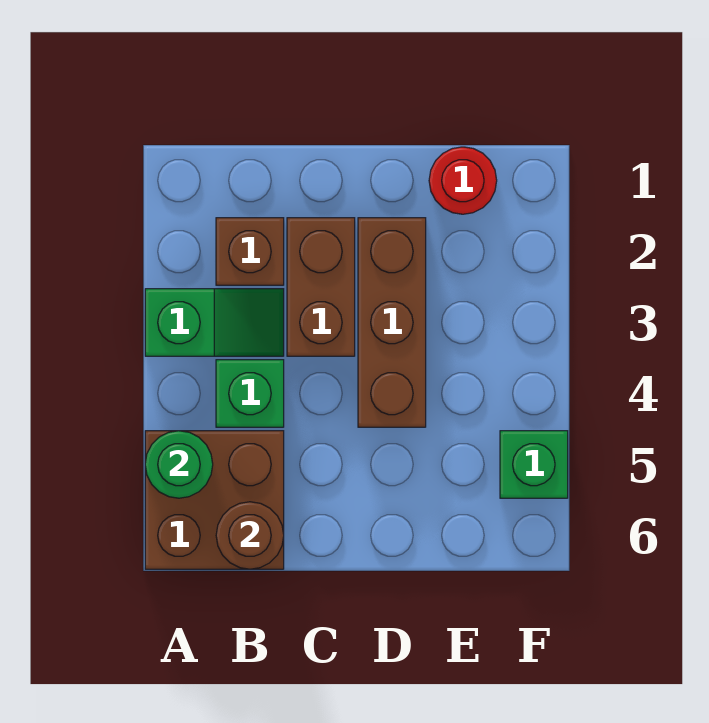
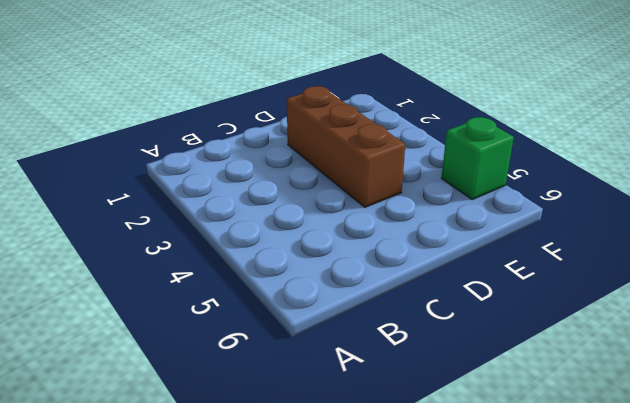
none -> green 1x2 slope [145,289,284,356]
none -> brown 2x2 brick [145,431,284,569]

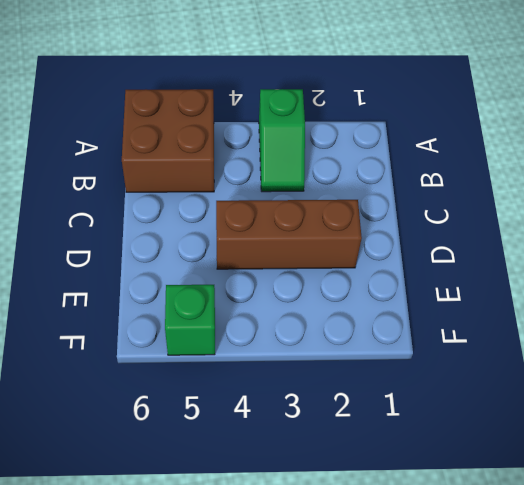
none -> brown 1x1 brick [216,218,284,285]
none -> green 1x1 brick [216,360,284,427]

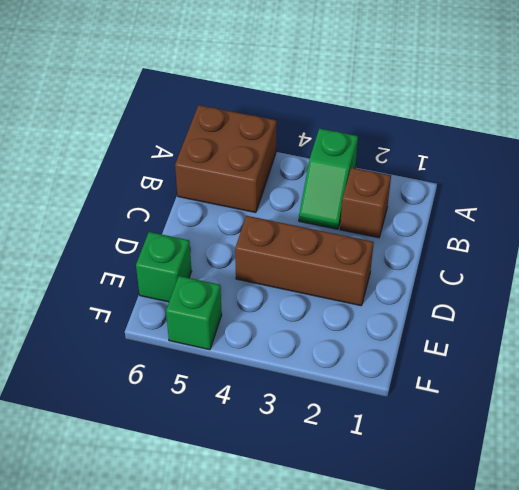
green 1x1 brick [136,232,192,302] -> green 1x1 brick moved to [216,360,284,427]
none -> brown 1x2 brick [287,218,355,356]
none -> red 1x1 round brick [429,147,497,214]

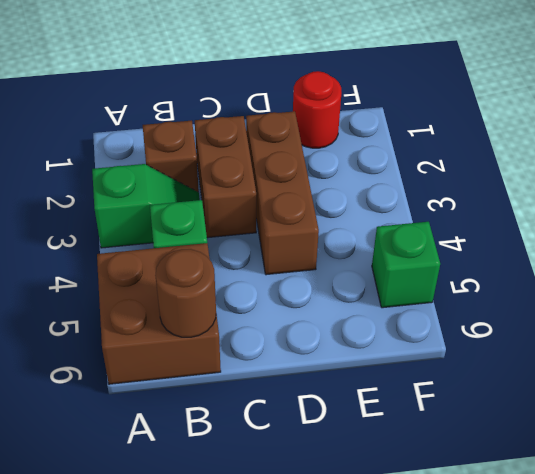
none -> green 1x1 round brick [145,431,213,498]

